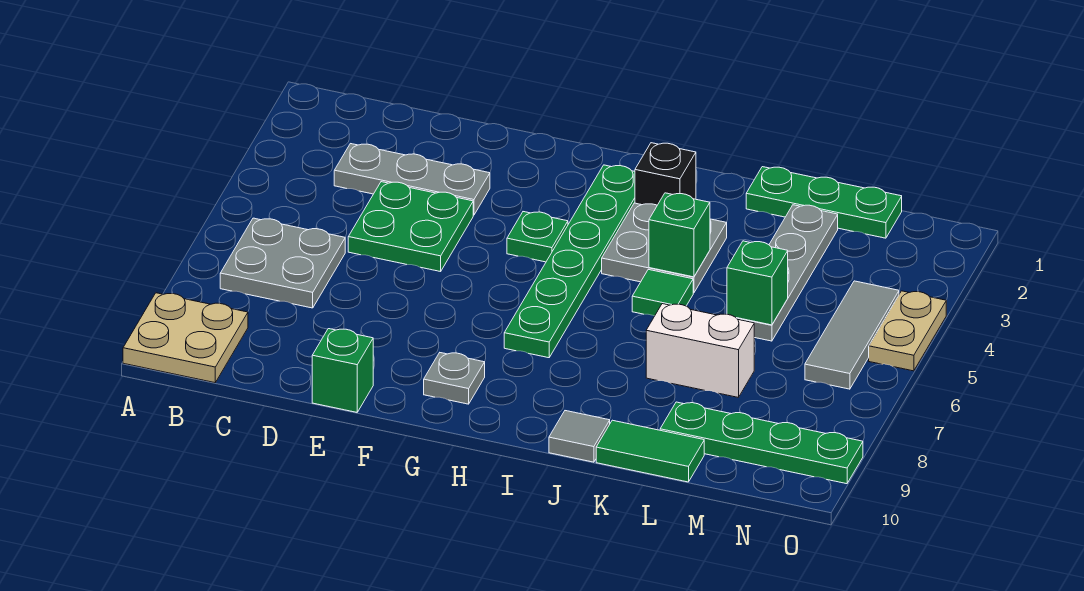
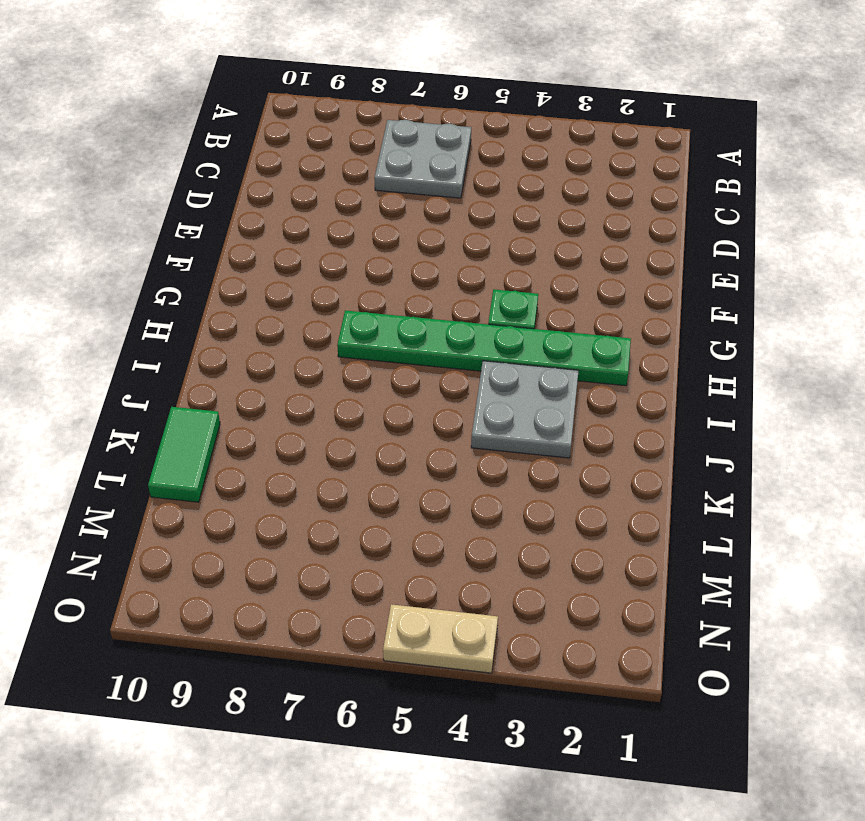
none -> tan 2x2 plate [123,293,248,383]
none -> grey 1x3 plate [334,144,490,215]
none -> green 2x2 plate [348,182,473,272]

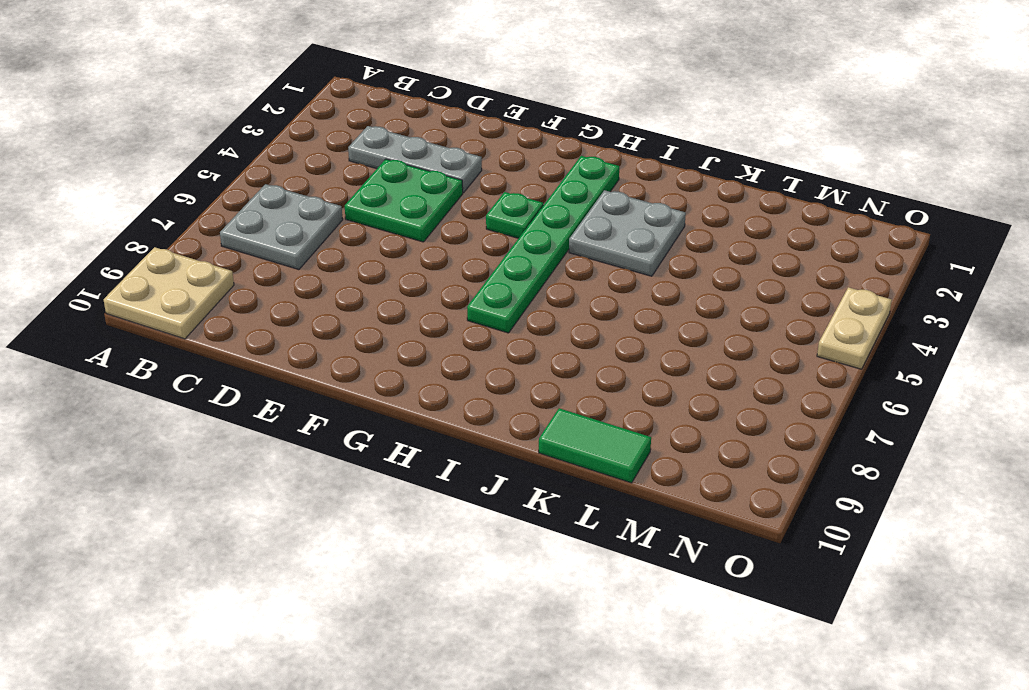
none -> green 1x1 brick [312,329,373,412]
none -> grey 1x1 plate [424,353,485,404]
none -> black 1x1 brick [635,143,696,205]

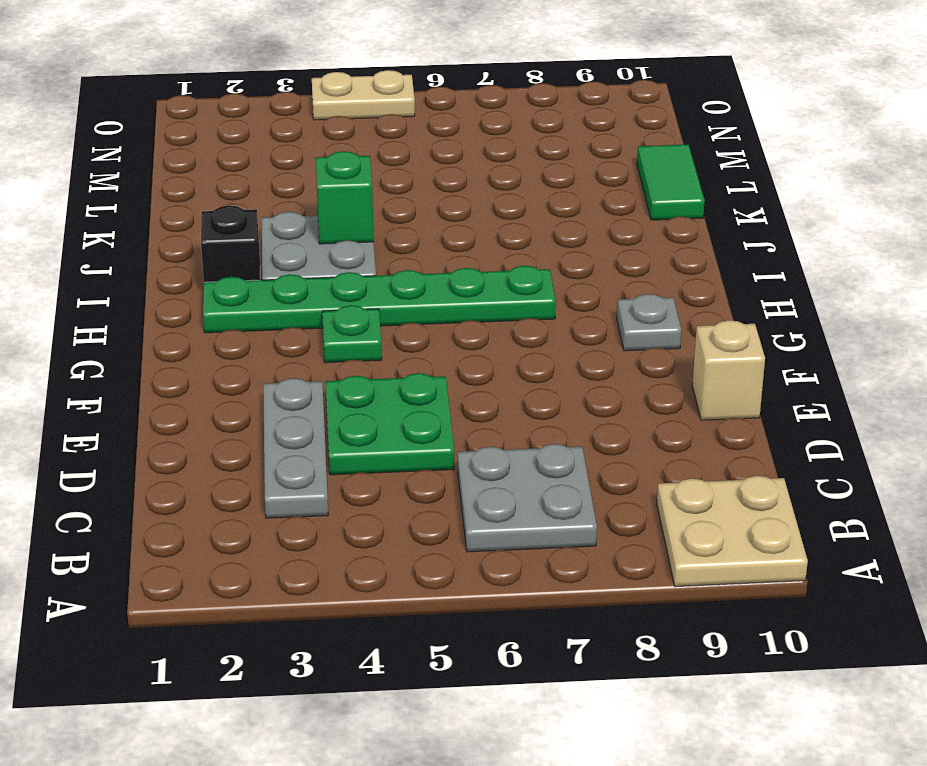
tan 1x1 brick [692,320,765,420] -> green 1x1 brick [312,329,373,412]
none -> green 1x1 tile [632,269,693,316]
none -> grey 1x1 tile [549,411,610,462]
none -> green 1x3 plate [746,167,902,238]

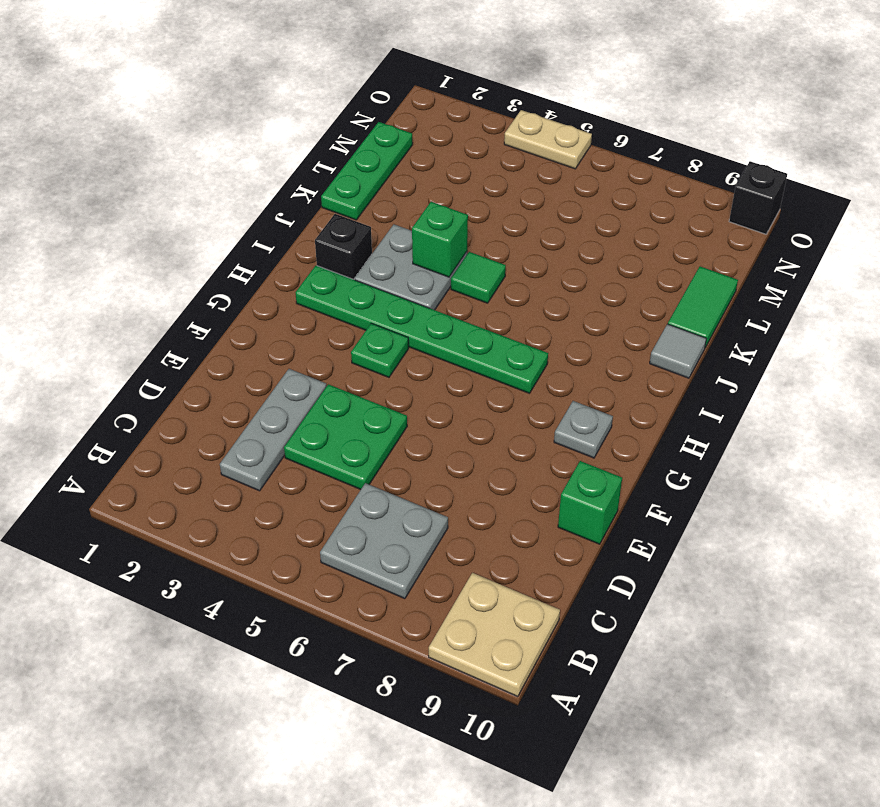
black 1x1 brick [729,161,787,234] -> none
none -> white 1x2 brick [646,304,754,397]
none -> grey 1x4 plate [737,205,838,341]
none -> green 1x4 plate [660,402,863,484]

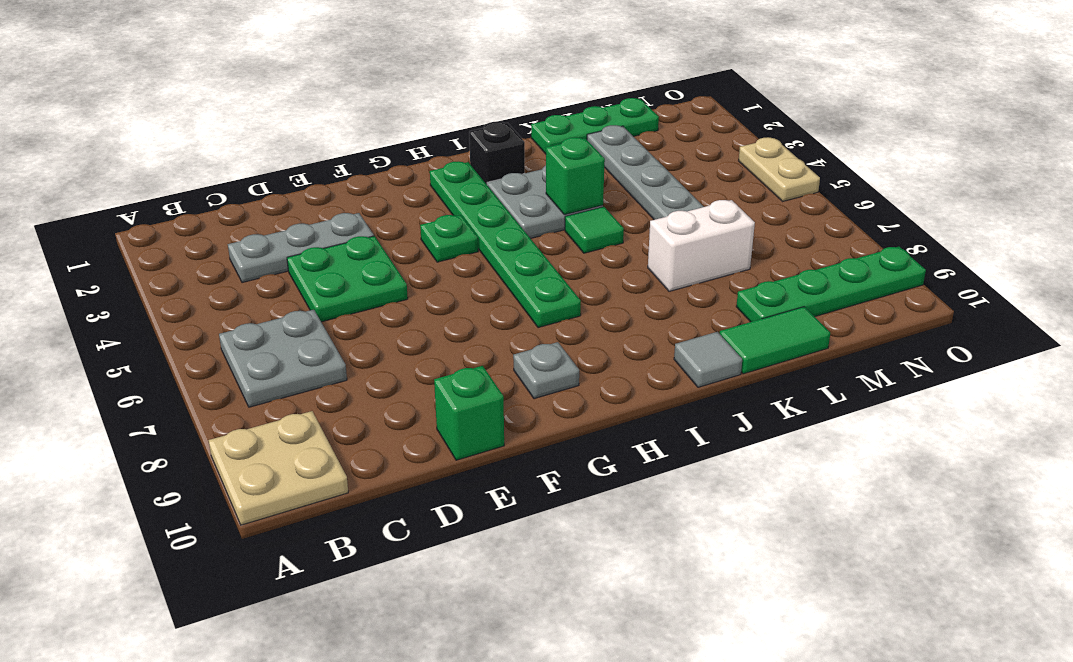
none -> grey 1x3 tile [805,281,899,389]
none -> green 1x1 brick [727,241,788,325]

